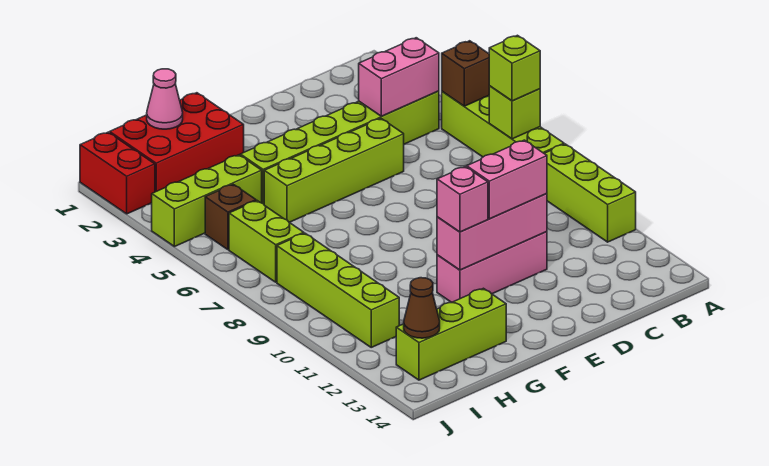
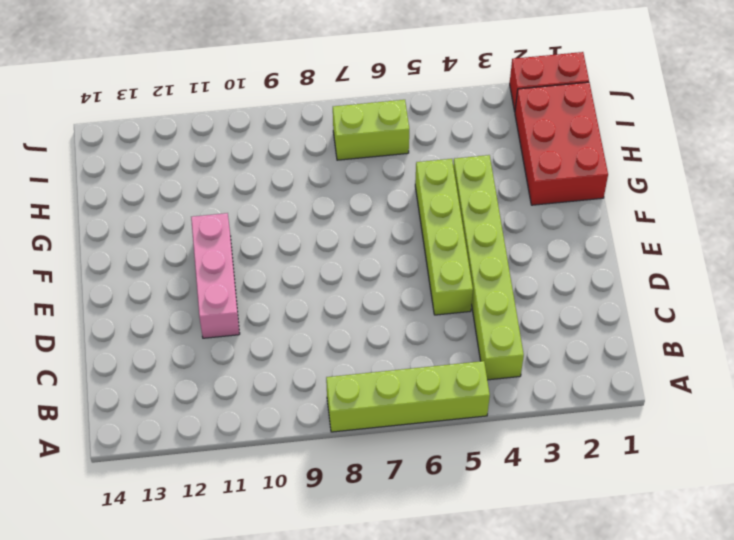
none -> lime 1x3 brick [544,144,636,242]
none -> lime 1x3 brick [396,288,506,380]
none -> lime 1x3 brick [152,155,262,247]

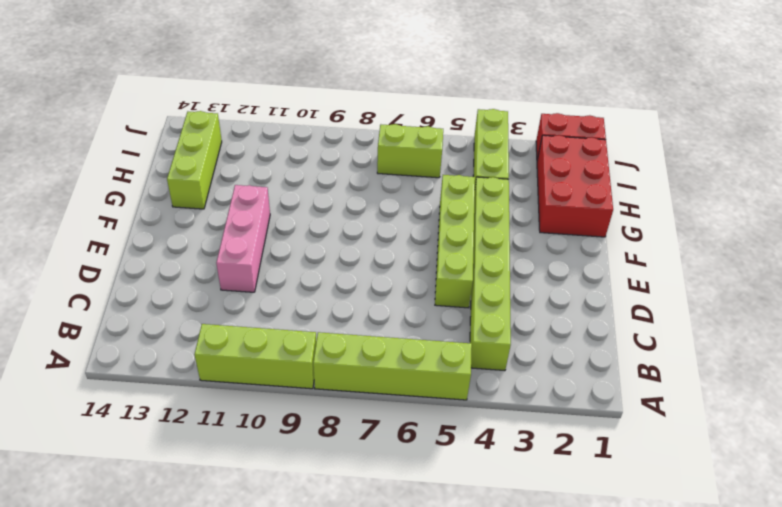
none -> brown 1x1 brick [205,184,256,250]
none -> lime 1x4 brick [277,233,399,347]
none -> brown 1x1 brick [442,41,489,106]

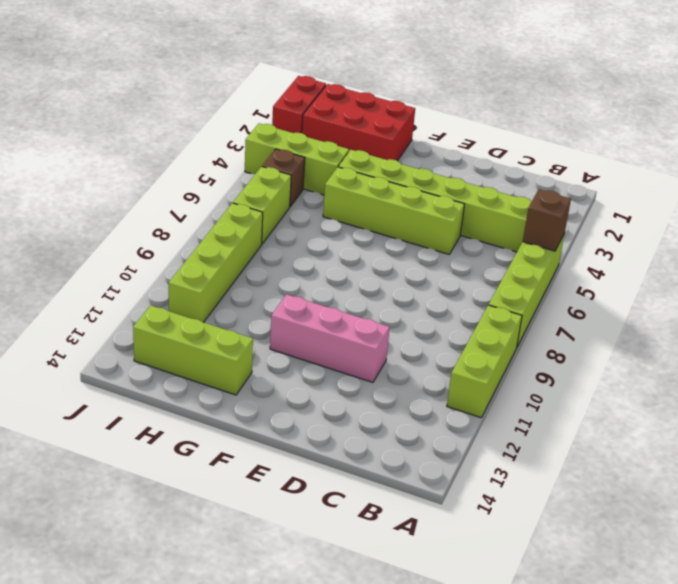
none -> lime 1x1 brick [489,86,540,139]
none -> pink 1x2 brick [359,38,439,116]
none -> pink 1x3 brick [437,194,547,270]

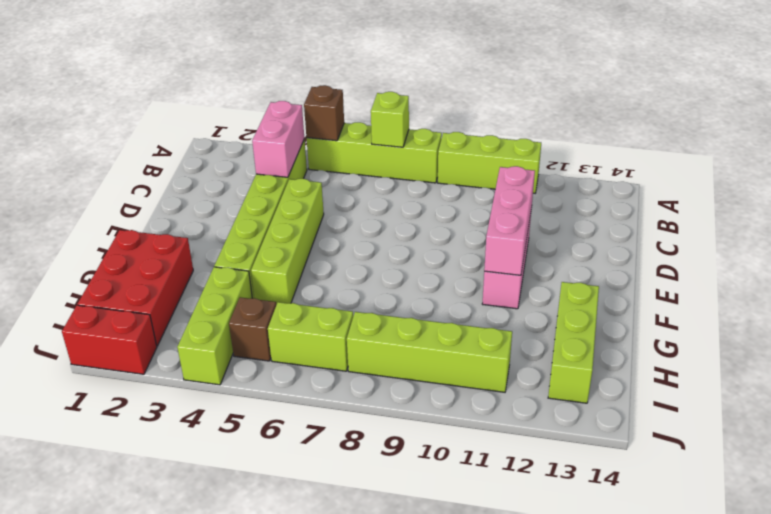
none -> pink 1x1 cone [147,69,183,129]
none -> brown 1x1 cone [404,278,440,338]
none -> lime 1x1 brick [489,35,540,101]

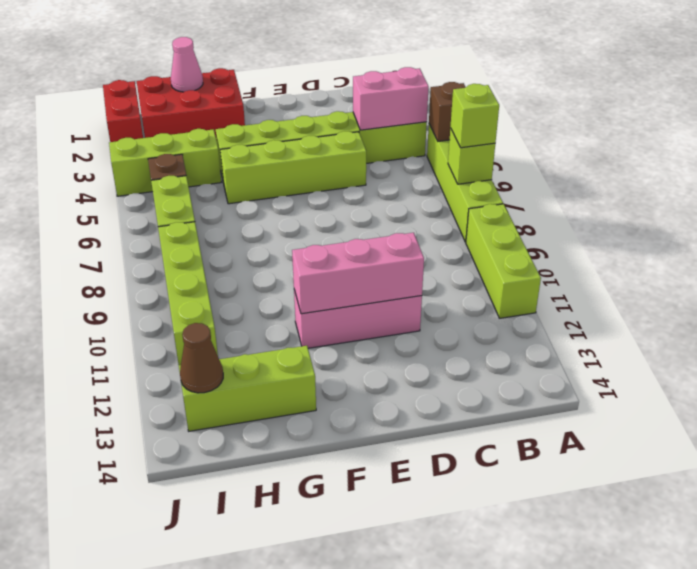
none -> pink 1x2 brick [467,140,547,219]
none -> pink 1x1 brick [437,167,488,232]

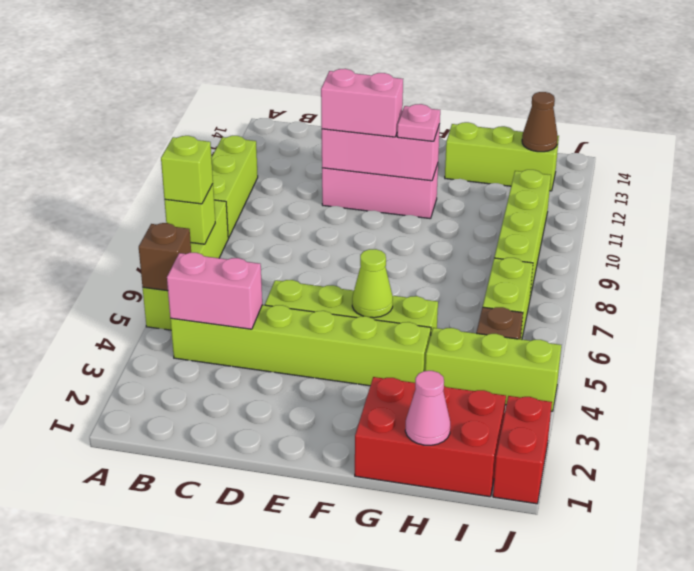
lime 1x1 cone [352,249,393,318] -> none
pink 1x1 plate [397,104,440,141] -> pink 1x1 brick [437,167,488,232]

